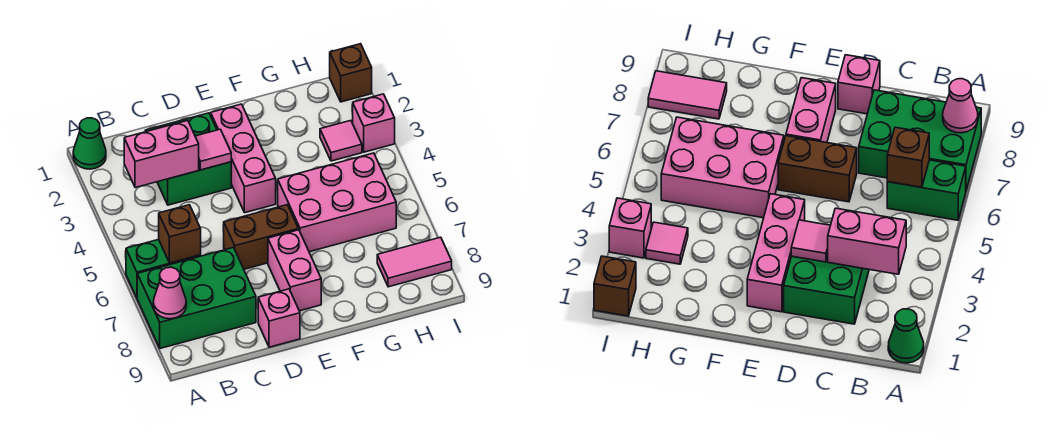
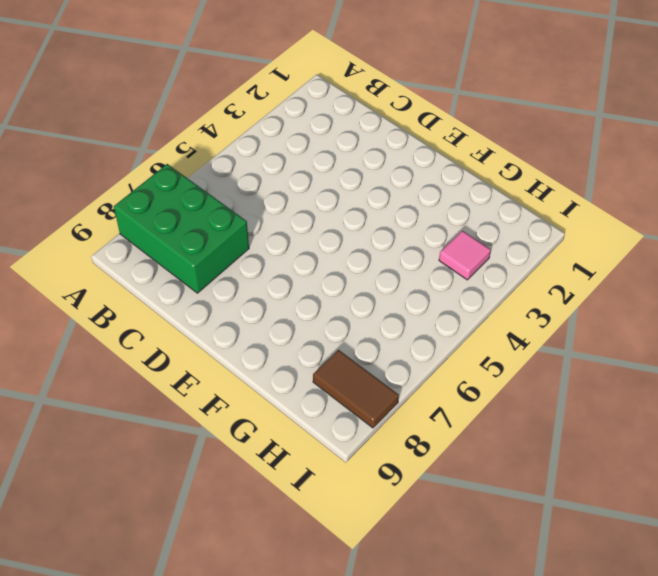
brown 1x2 tile [313,350,399,428] -> pink 1x2 tile [377,237,452,287]
none -> green 1x1 cone [73,118,106,169]
none -> green 1x2 brick [126,239,201,298]
none -> green 2x2 brick [145,113,231,205]

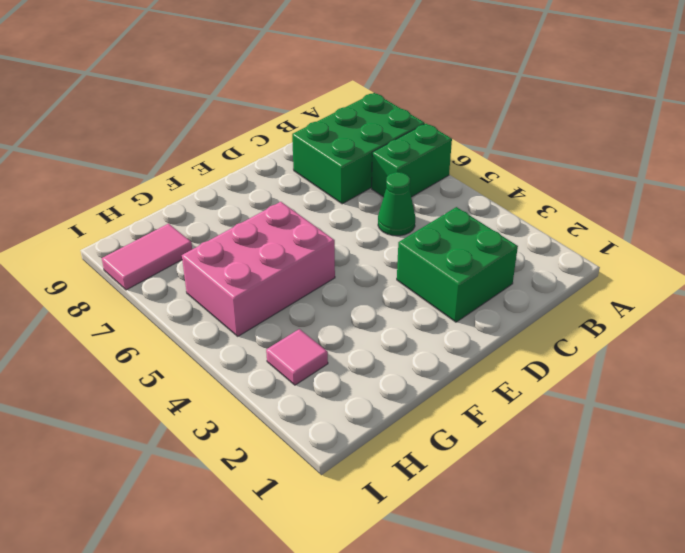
green 1x1 cone [378,172,415,236] -> green 1x1 cone moved to [73,118,106,169]
none -> brown 1x2 brick [224,205,298,269]
none -> pink 1x1 brick [258,289,300,347]
none -> pink 1x3 brick [211,104,276,213]

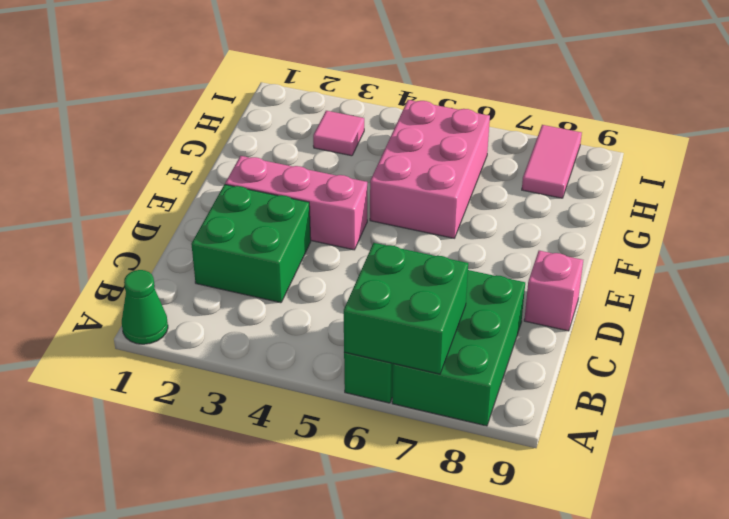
green 2x2 brick [344,243,468,374] -> brown 1x1 brick [159,205,201,263]
none -> brown 1x2 brick [224,205,298,269]
none -> pink 1x2 brick [268,230,321,311]
none -> brown 1x1 brick [330,44,372,102]

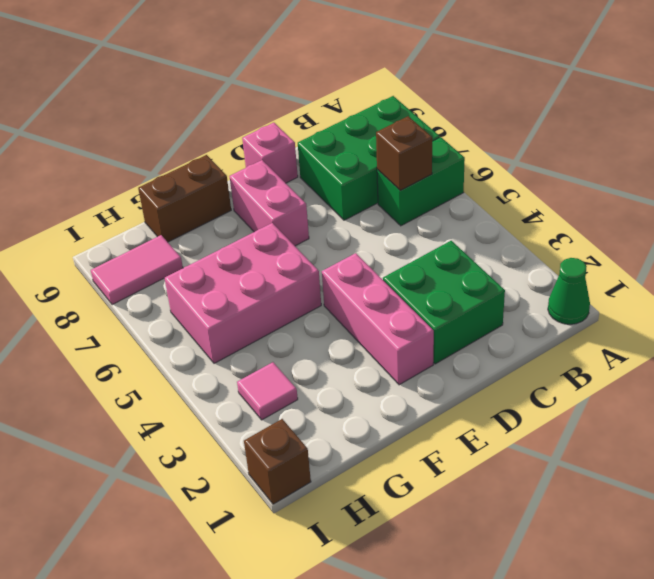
brown 1x2 brick [138,155,231,242] -> brown 1x2 brick moved to [224,205,298,269]
none -> pink 1x1 brick [353,94,395,152]
none -> pink 1x1 cone [153,267,186,319]
none -> pink 1x2 brick [124,120,199,188]

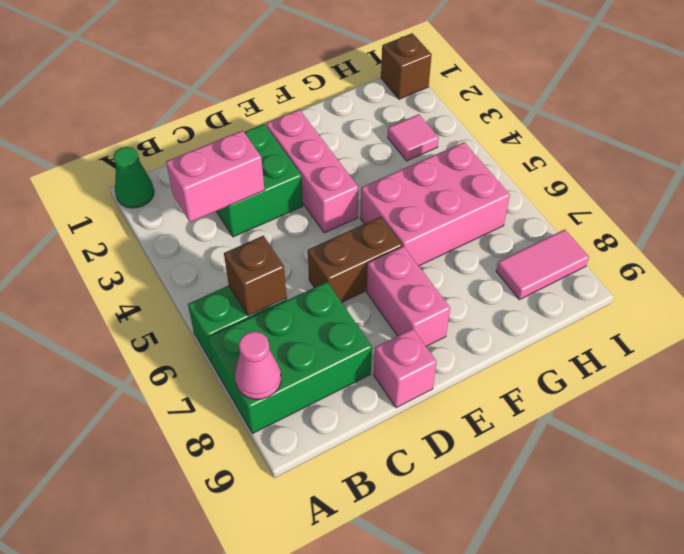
none -> pink 1x1 brick [353,94,395,152]
none -> pink 1x1 tile [195,129,231,170]

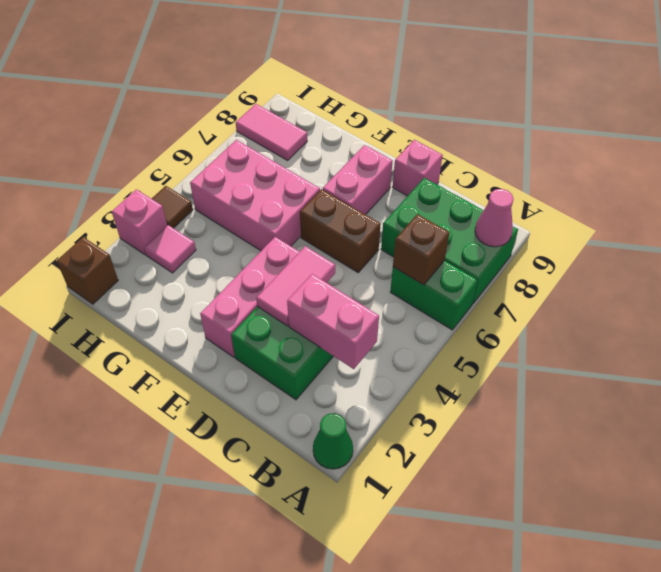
pink 1x2 tile [256,246,335,326] -> pink 1x1 tile [195,129,231,170]
brown 1x1 tile [152,186,193,228] -> none

